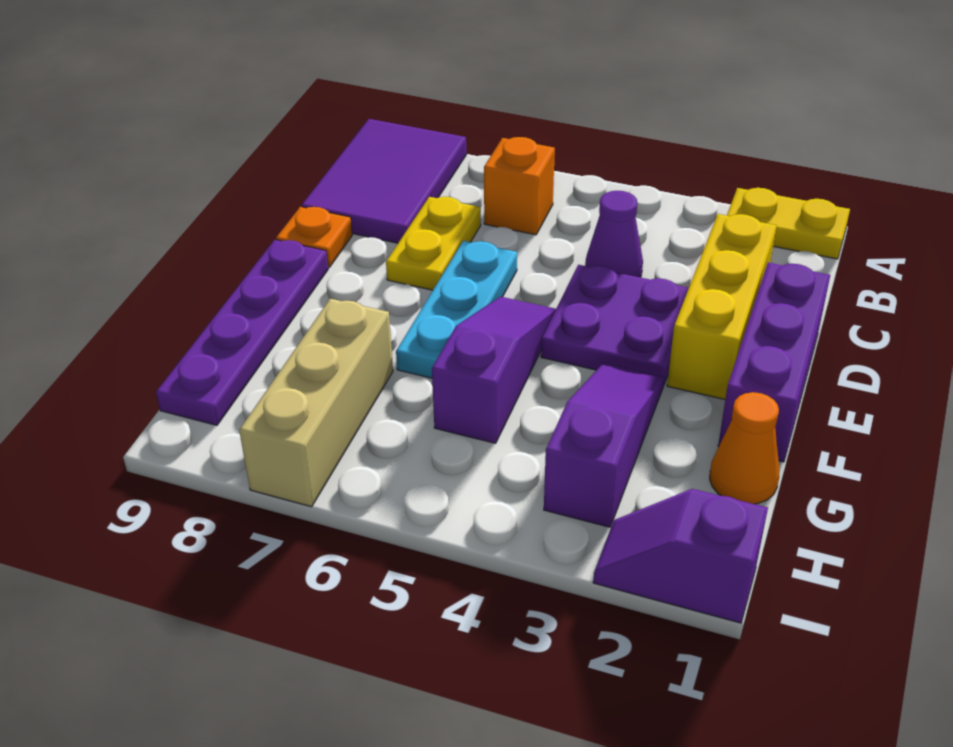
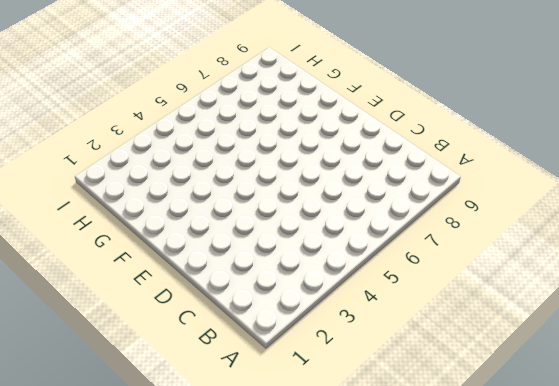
none -> yellow 1x2 plate [727,188,850,259]
none -> purple 2x3 tile [301,119,466,243]
none -> orange 1x1 brick [484,137,555,235]

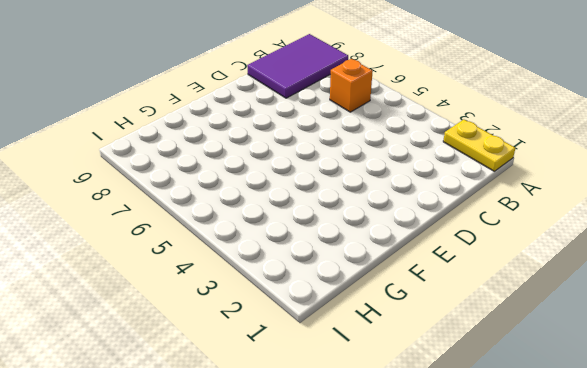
none -> yellow 1x3 brick [667,214,777,399]
none -> purple 1x1 cone [585,191,643,277]
none -> yellow 1x2 plate [386,197,481,290]

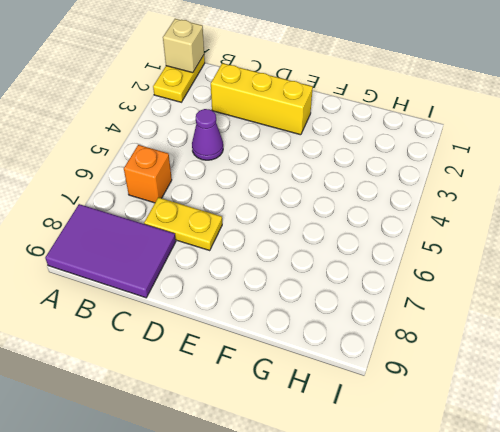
tan 1x1 brick [163,19,204,73] -> none
none -> purple 1x3 brick [718,262,830,462]
none -> purple 2x2 plate [541,265,689,384]
none -> cyan 1x3 plate [396,241,517,378]

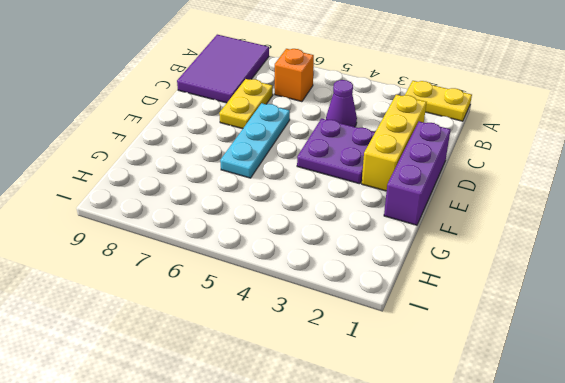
none -> orange 1x1 plate [276,207,352,267]
none -> purple 1x3 slope [432,297,556,443]
none -> purple 1x4 plate [156,240,328,425]

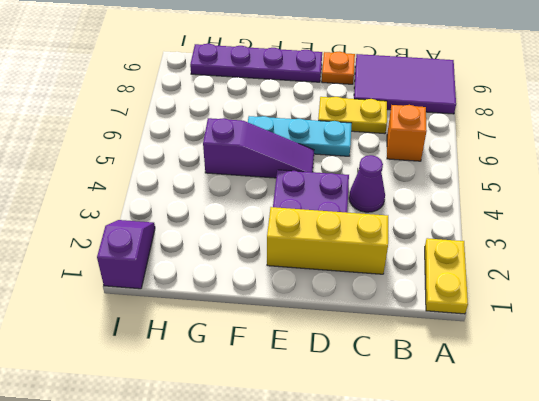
none -> purple 1x3 brick [718,262,830,462]
none -> purple 1x3 slope [544,363,664,527]
none -> orange 1x1 cone [710,392,780,504]

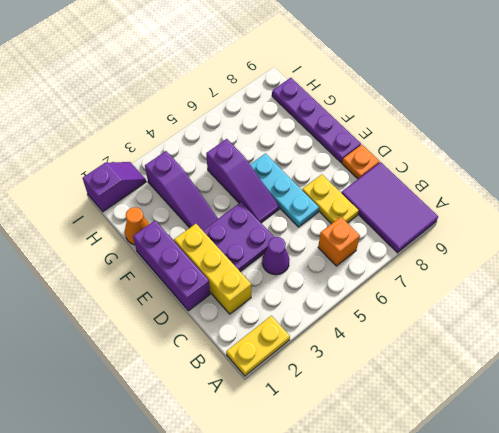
none -> tan 1x3 brick [239,299,393,507]

